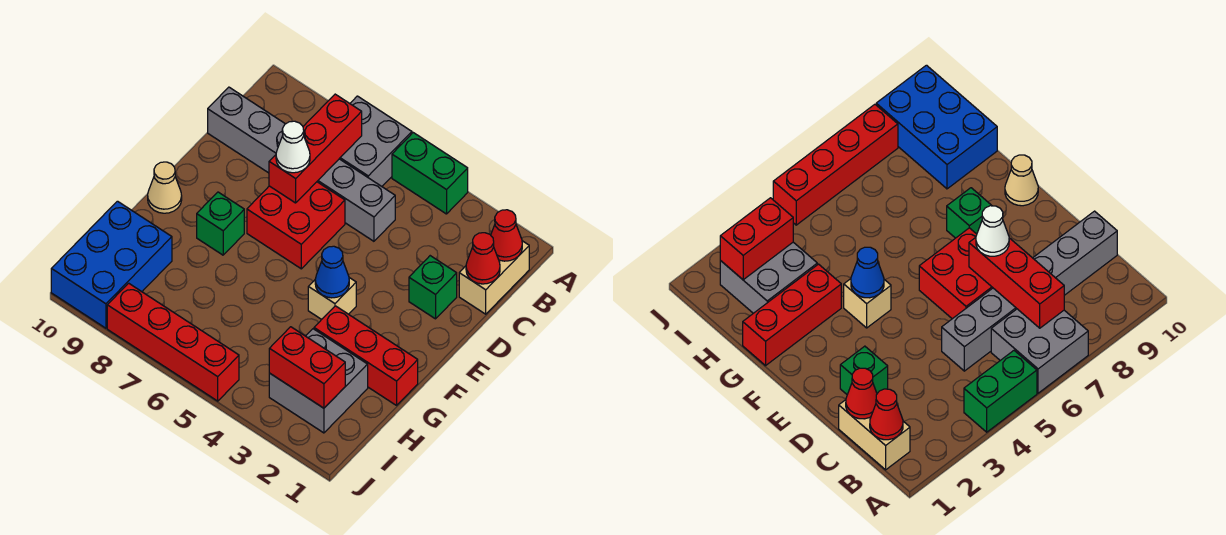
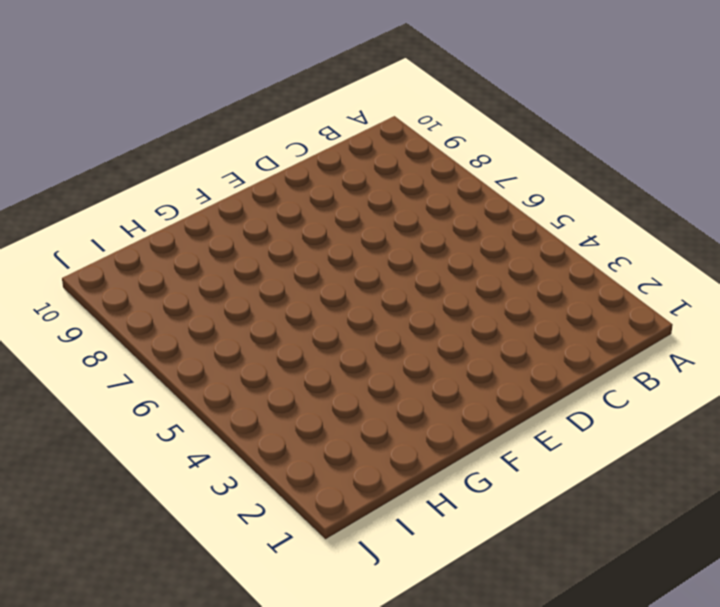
none -> green 1x2 brick [392,133,468,214]
none -> grey 2x2 brick [339,96,412,186]
none -> tan 1x2 brick [459,241,529,314]

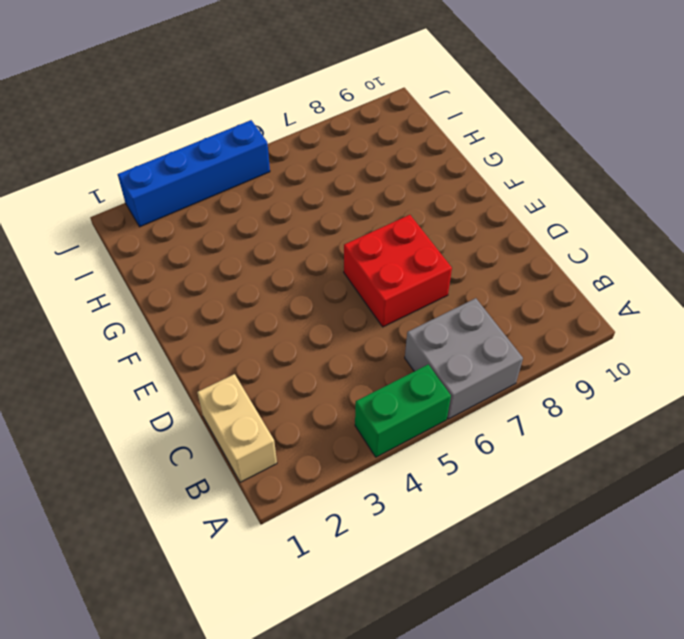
blue 1x4 brick [118,120,270,227] -> red 1x4 brick [107,283,239,401]
none -> grey 1x6 brick [208,87,395,241]
none -> green 1x1 brick [409,256,457,319]
none -> tan 1x1 brick [308,278,356,319]

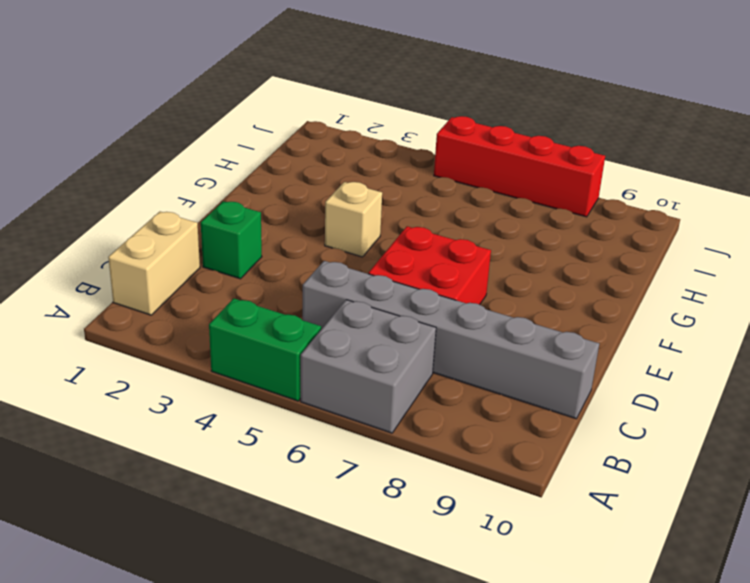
none -> green 1x1 brick [197,192,244,255]
none -> tan 1x1 cone [148,162,182,213]
none -> red 1x3 brick [314,306,418,405]

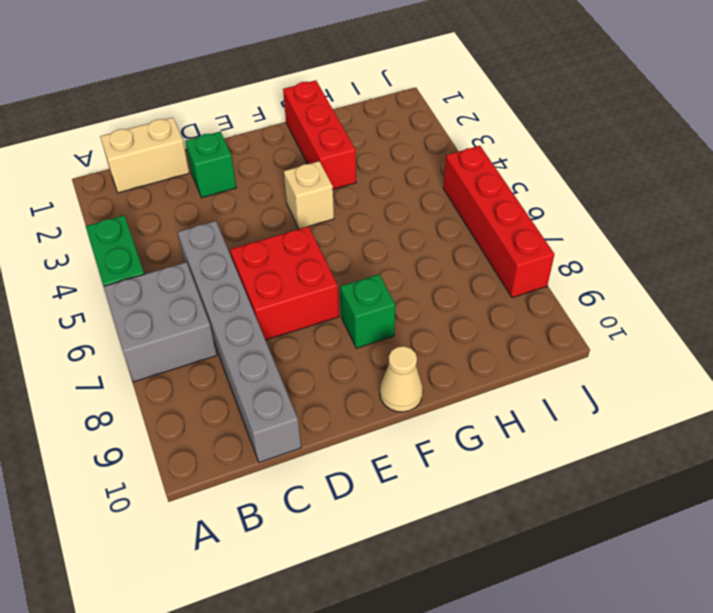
none -> grey 2x2 brick [269,329,368,433]
none -> blue 2x3 brick [51,201,172,328]
none -> red 1x1 cone [491,210,522,261]

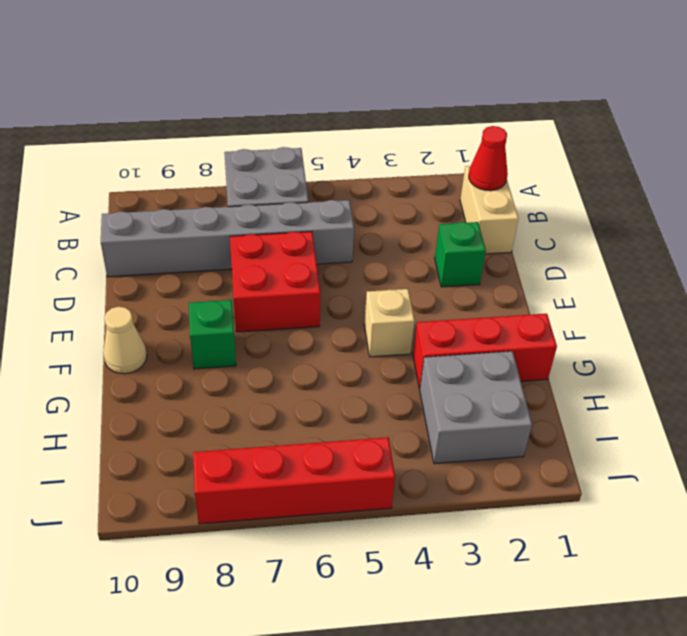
none -> green 1x2 brick [392,133,468,214]
none -> blue 2x3 brick [51,201,172,328]
none -> red 1x3 brick [269,94,362,203]

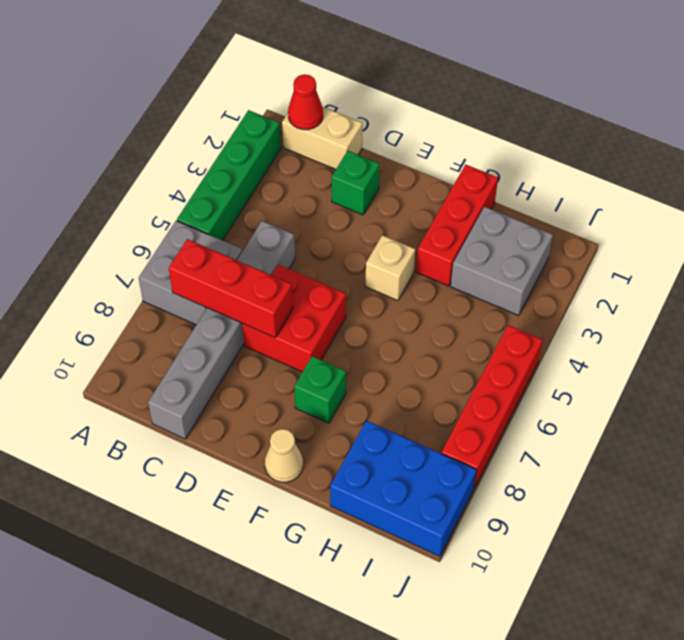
green 1x4 brick [177,110,281,240] -> green 1x2 brick [392,133,468,214]
none -> red 1x1 cone [466,233,500,284]
none -> blue 1x1 cone [315,246,349,298]
none -> red 1x2 brick [269,327,345,408]

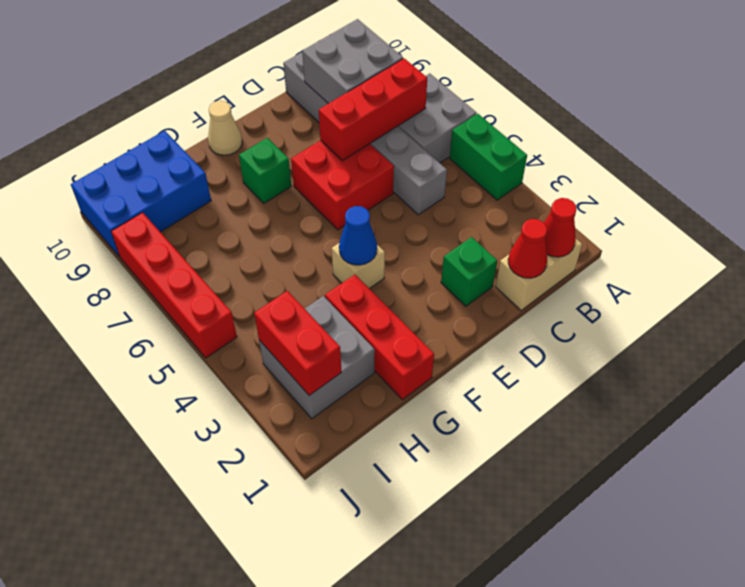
grey 2x2 brick [302,19,403,104] -> none
none -> white 1x1 cone [276,121,310,173]

